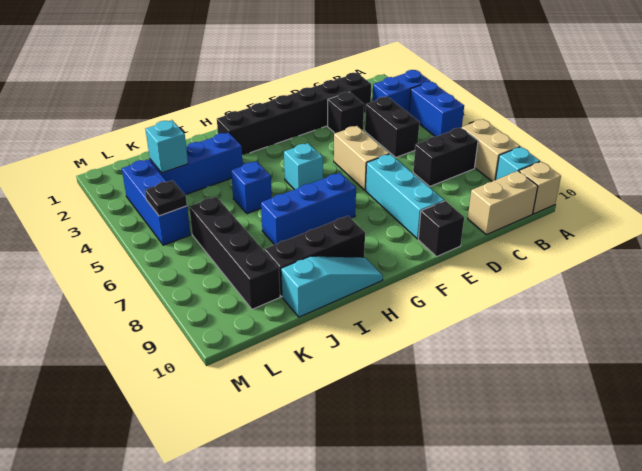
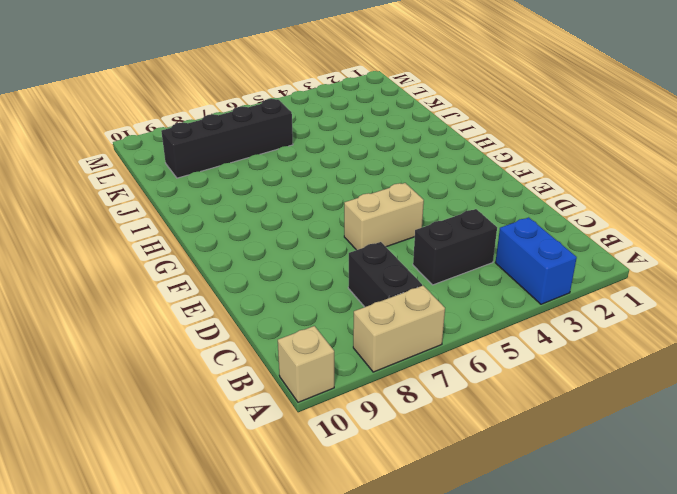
none -> blue 1x2 brick [409,82,464,137]
none -> cyan 1x1 brick [496,147,540,180]
none -> tan 1x2 brick [468,171,538,235]

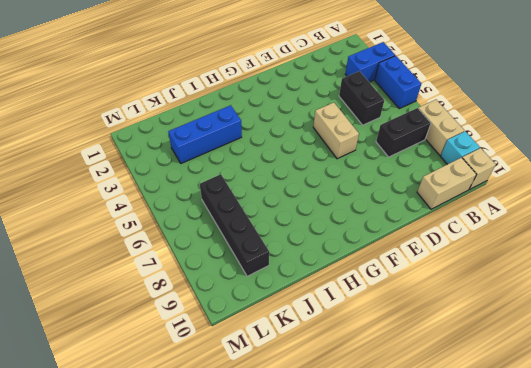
none -> black 1x6 brick [217,73,371,155]
none -> black 1x1 brick [328,92,364,133]
none -> cyan 1x3 brick [366,154,444,239]

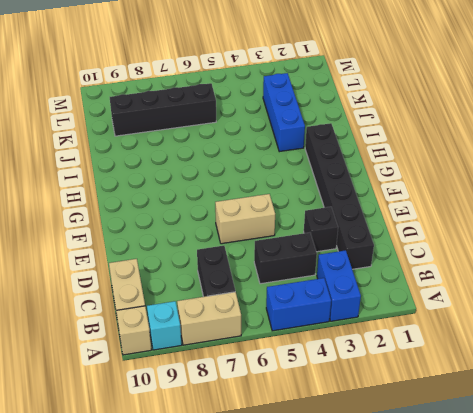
none -> cyan 1x3 brick [366,154,444,239]
none -> black 1x1 brick [418,201,464,256]
none -> cyan 1x1 brick [284,143,323,190]

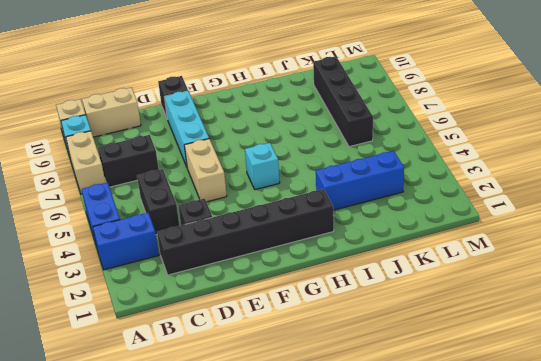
none -> blue 1x3 brick [261,173,356,245]
none -> black 1x3 brick [264,216,365,297]
none -> cyan 1x3 slope [281,256,383,317]

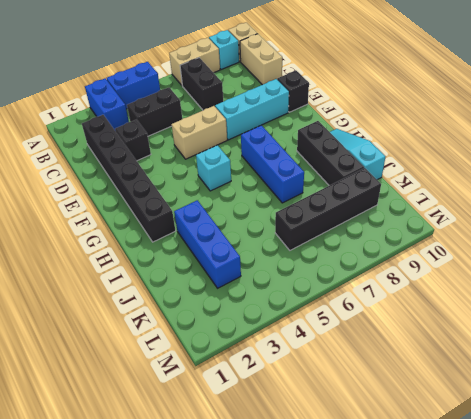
none -> blue 1x1 brick [231,161,272,214]
none -> blue 1x3 brick [122,159,190,245]
none -> cyan 1x1 brick [145,120,188,173]

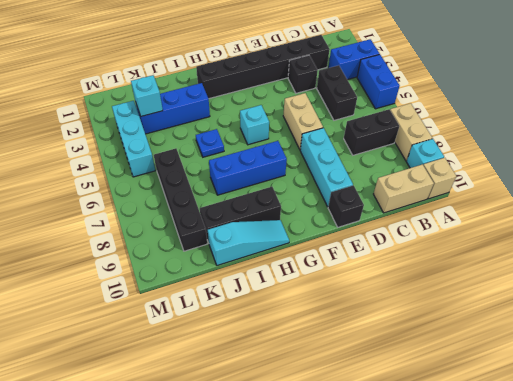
blue 1x1 plate [196,129,224,157] -> blue 1x1 brick [231,161,272,214]
cyan 1x3 brick [112,101,155,177] -> blue 1x3 brick [122,159,190,245]
none -> black 1x1 plate [145,180,187,216]

